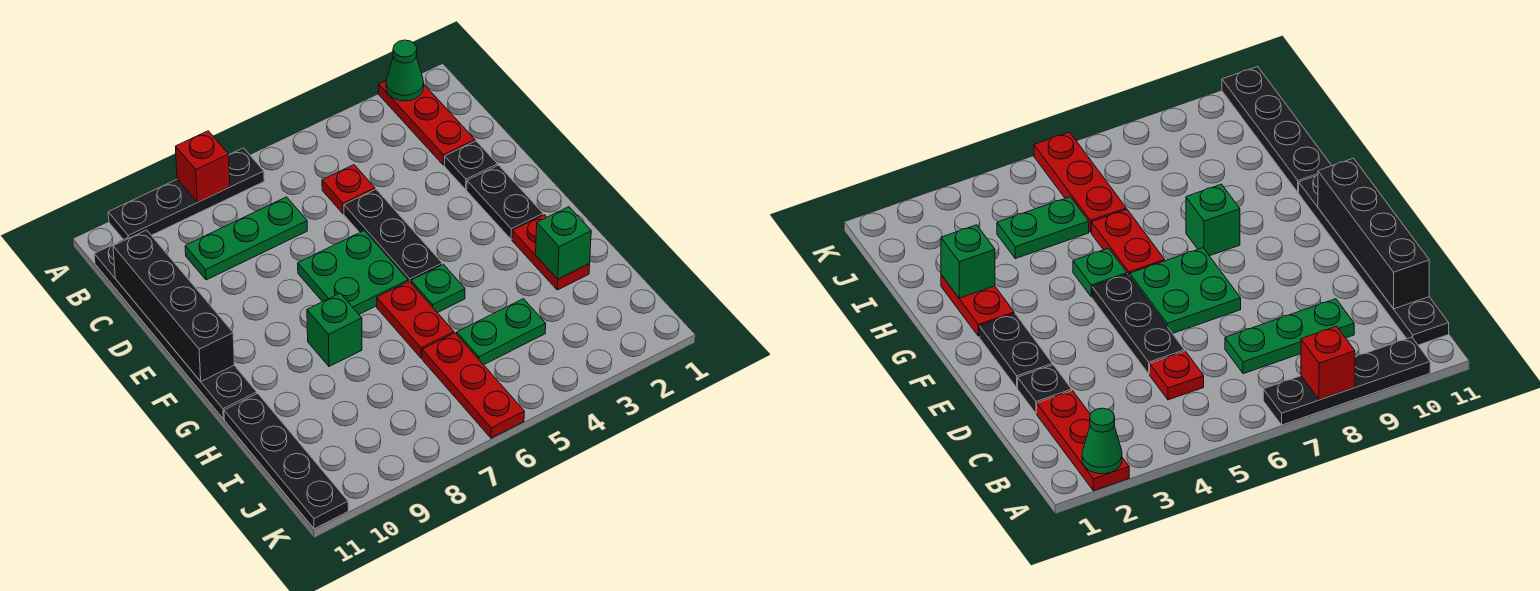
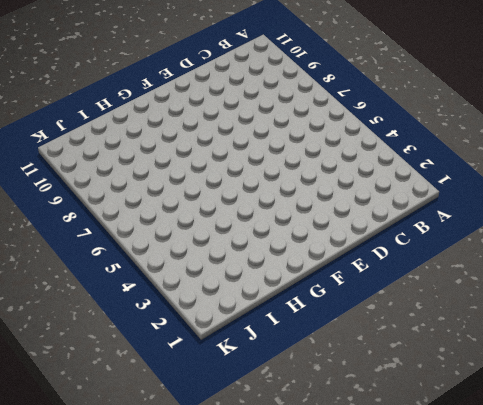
none -> red 1x3 plate [379,81,475,165]
none -> black 1x4 plate [108,148,264,240]
none -> black 1x6 plate [94,238,257,419]

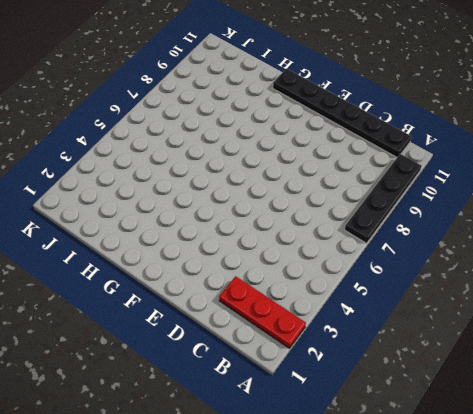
none -> red 1x1 plate [322,165,375,214]
none -> green 1x3 plate [185,197,307,280]
none -> black 1x1 plate [444,141,498,190]

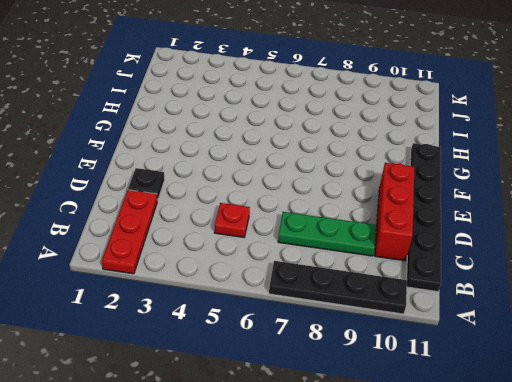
red 1x3 brick [375,163,414,261] -> none
none -> black 1x3 plate [344,189,442,282]
none -> black 1x2 plate [467,165,543,239]
none -> green 2x2 plate [298,230,408,314]

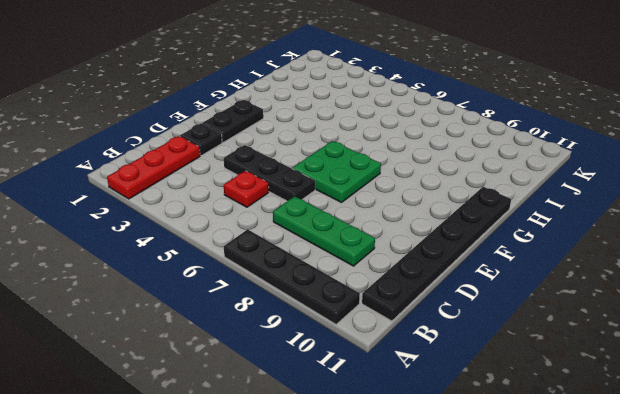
black 1x3 plate [224,145,315,201] -> black 1x3 plate turned to [344,189,442,282]
none -> red 1x2 plate [512,215,590,290]
none -> green 1x1 plate [411,264,465,313]
none -> red 1x2 plate [377,281,454,358]

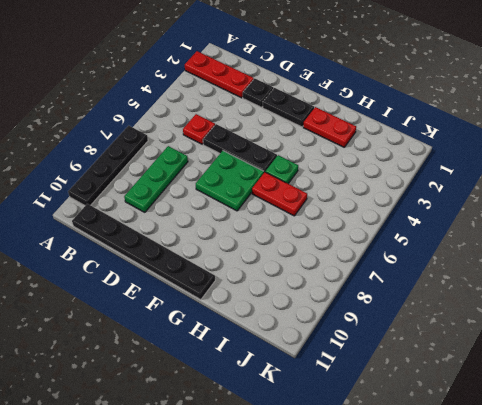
none -> green 1x1 brick [307,293,362,366]
none -> black 1x4 plate [224,393,348,529]
none -> green 1x2 plate [457,299,546,365]

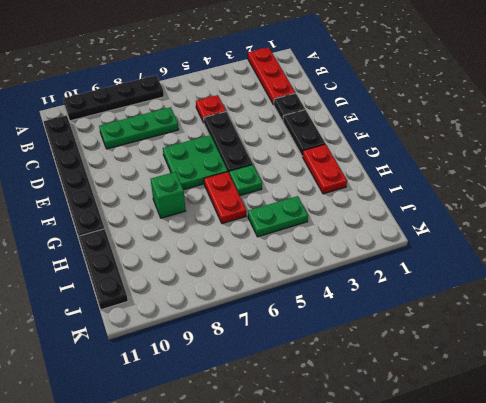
black 1x3 plate [78,229,128,310] -> black 1x4 plate [224,393,348,529]
none -> red 1x3 plate [422,333,524,438]
none -> green 1x1 cone [386,40,424,101]
none -> red 1x1 brick [176,131,230,202]

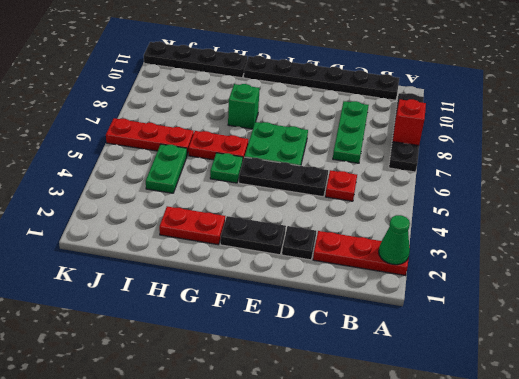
none -> black 1x4 brick [113,230,234,381]
none -> green 1x1 brick [536,207,591,279]

